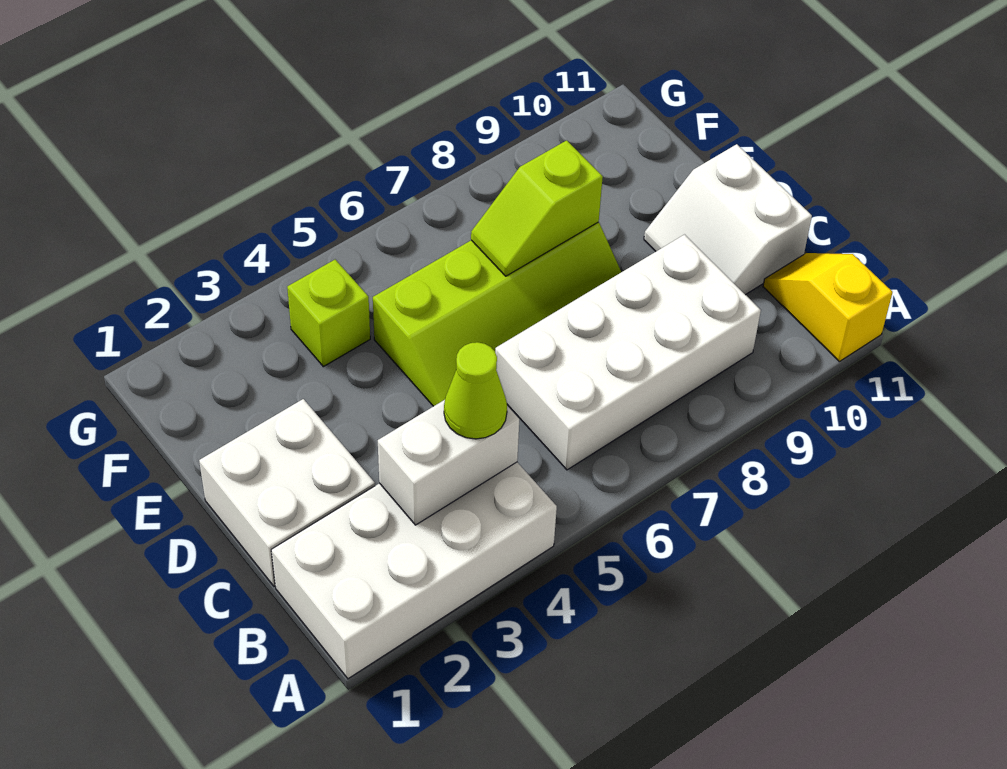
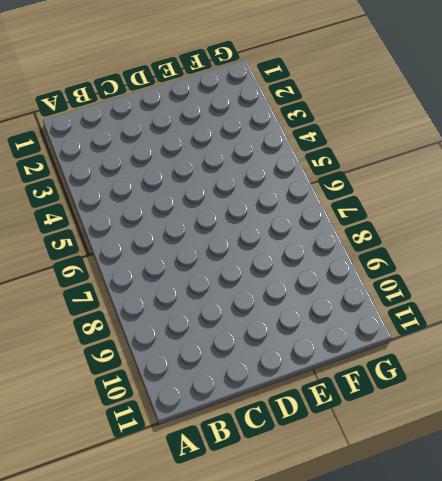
none -> white 2x4 brick [271,462,557,679]
none -> yellow 1x2 slope [763,253,893,362]

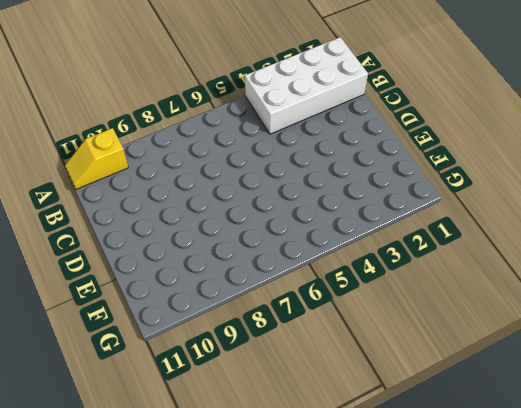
yellow 1x2 slope [65,128,128,189] -> yellow 1x2 slope turned to [763,253,893,362]
none -> white 2x4 brick [495,235,761,470]
none -> white 2x2 brick [199,399,375,586]

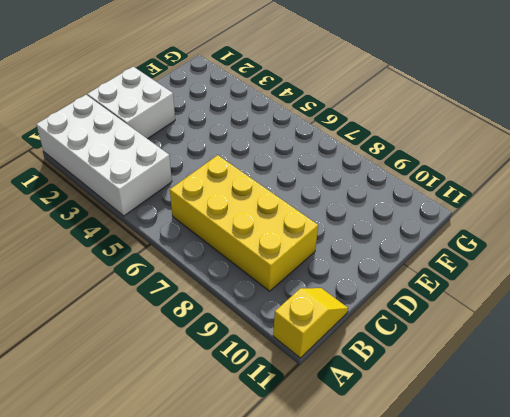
yellow 2x4 brick [170,155,318,291] -> white 2x4 brick [495,235,761,470]
none -> white 2x2 slope [644,144,812,295]
none -> lime 2x4 slope [373,222,621,406]

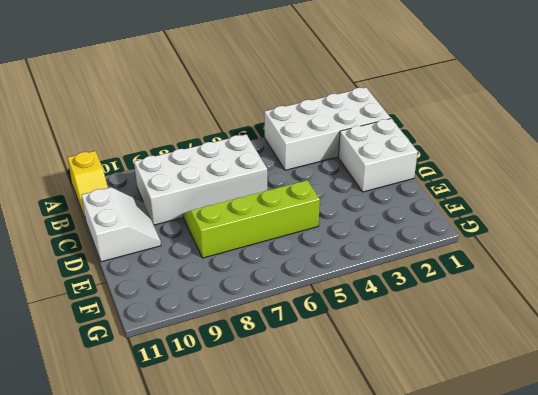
none -> lime 1x1 brick [287,260,370,367]
none -> white 1x2 brick [378,400,519,525]

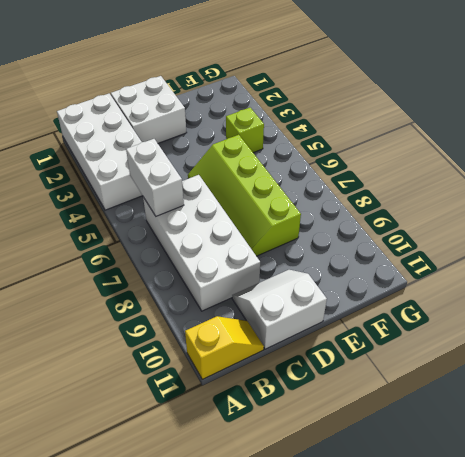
white 1x2 brick [126,139,184,216] -> white 1x2 brick moved to [378,400,519,525]
none -> lime 1x2 slope [471,140,603,276]
none -> lime 1x1 cone [444,342,507,439]

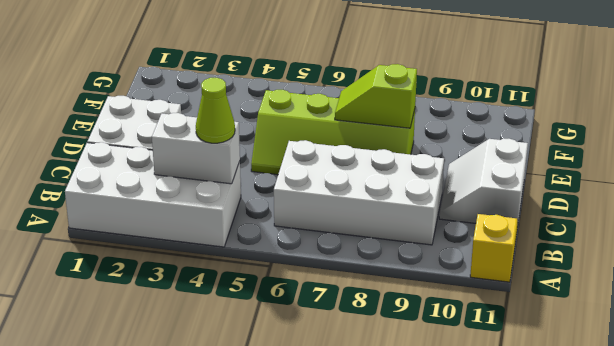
none -> lime 1x1 brick [287,260,370,367]

